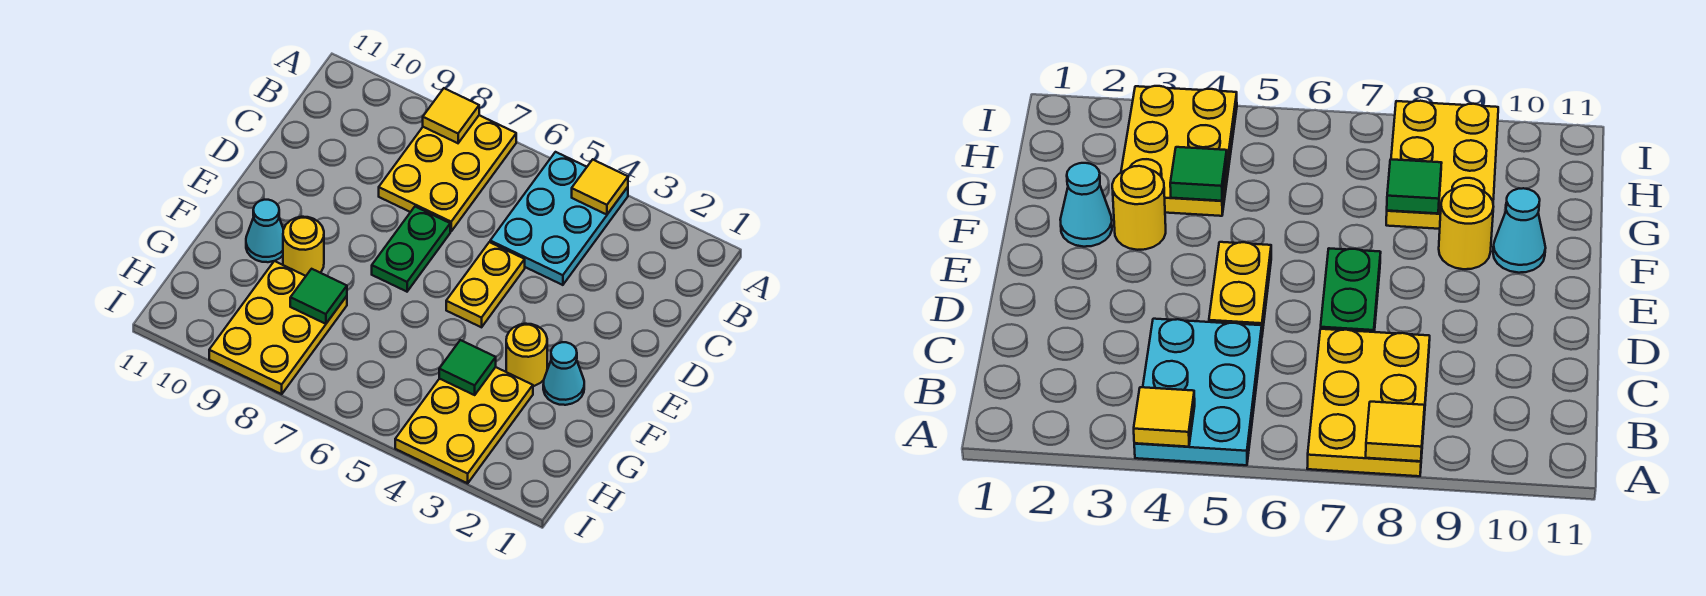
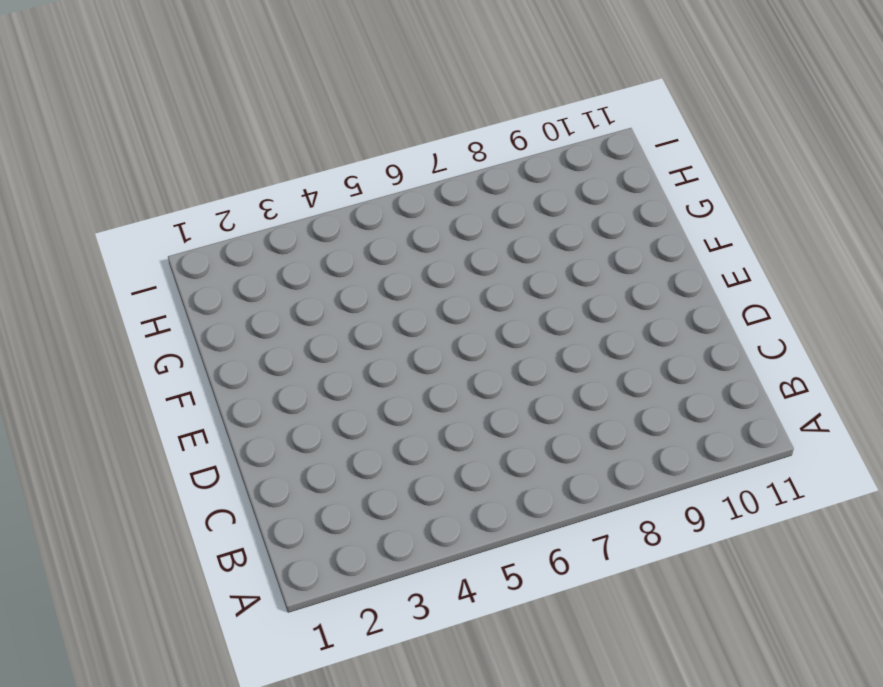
none -> cyan 2x3 plate [490,152,628,285]
none -> yellow 2x3 plate [379,115,516,231]
none -> yellow 1x2 plate [446,242,525,327]

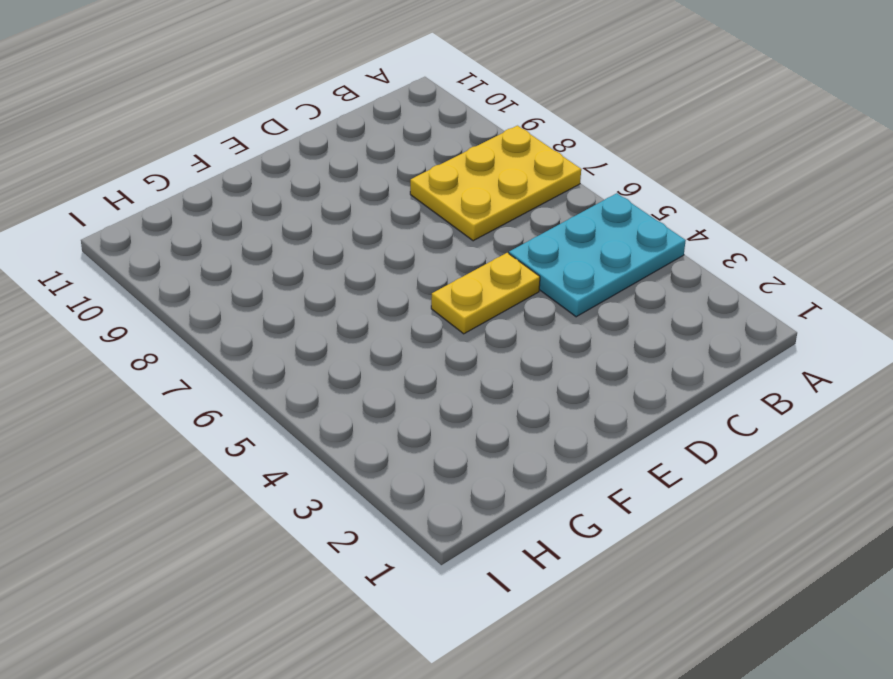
none -> green 1x2 plate [372,207,450,292]
none -> cyan 1x1 cone [543,342,584,405]
none -> yellow 1x1 round brick [506,324,547,386]

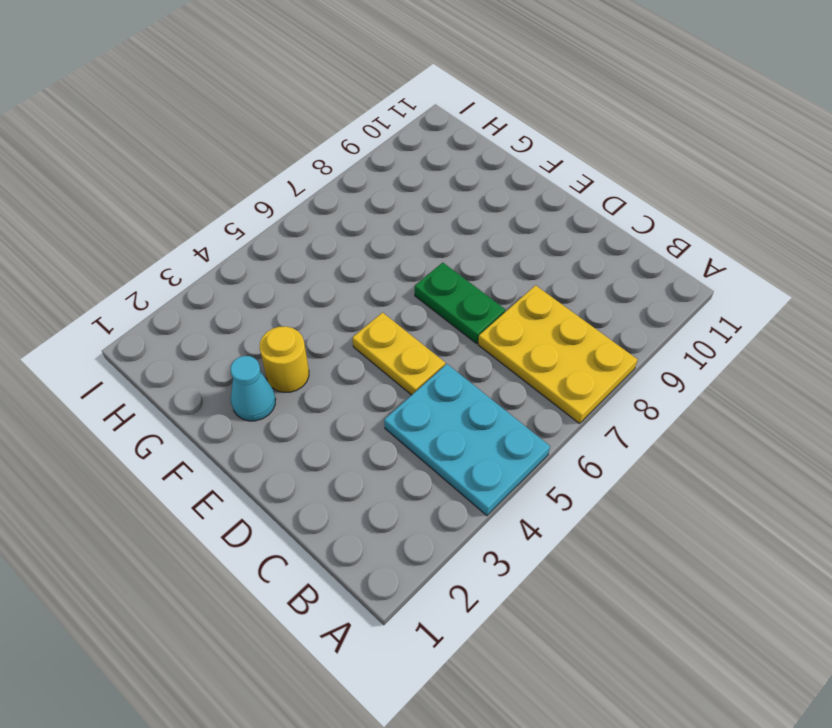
none -> yellow 1x1 round brick [283,217,324,276]
none -> cyan 1x1 cone [246,200,284,262]
none -> yellow 2x3 plate [395,367,533,483]

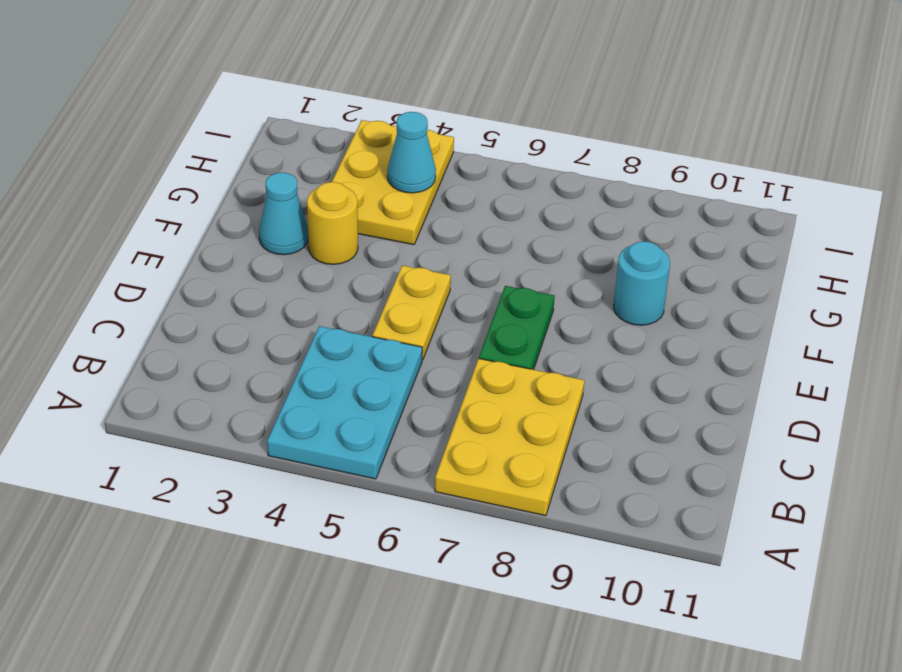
cyan 1x1 round brick [614,241,670,325] -> yellow 1x1 round brick [283,217,324,276]
cyan 1x1 cone [387,112,436,193] -> cyan 1x1 cone moved to [246,200,284,262]
none -> yellow 2x3 plate [209,261,347,394]
none -> yellow 1x1 tile [572,160,628,215]
none -> yellow 1x1 tile [423,88,479,143]

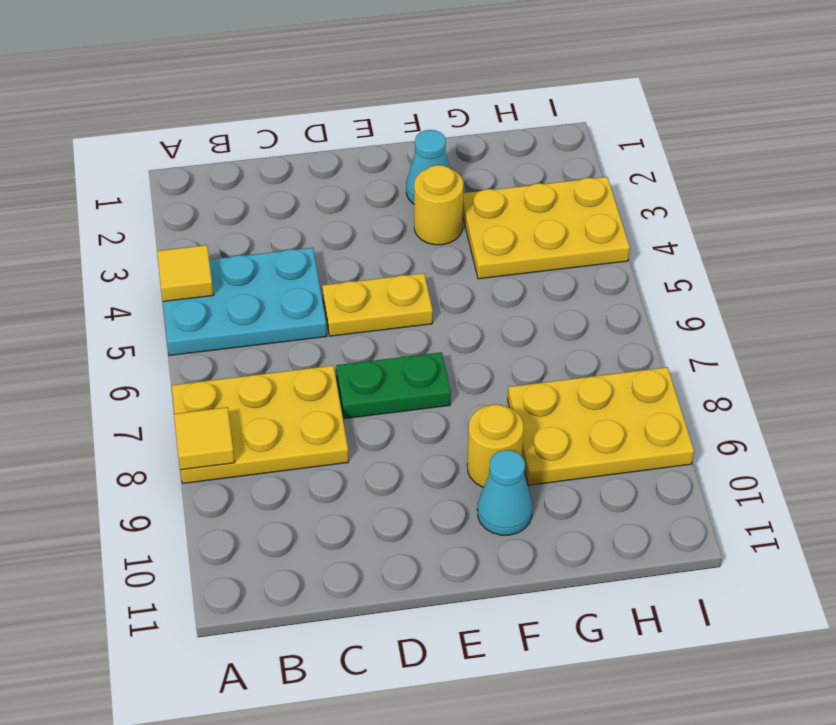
none -> green 1x1 tile [439,340,496,395]
none -> green 1x1 tile [290,269,347,324]

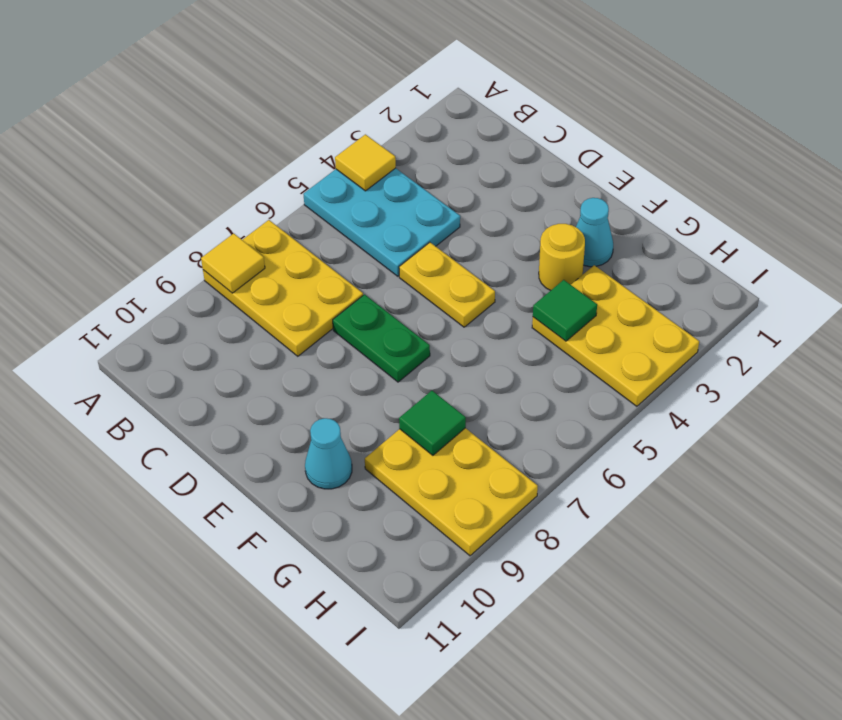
none -> yellow 1x1 round brick [283,217,324,276]

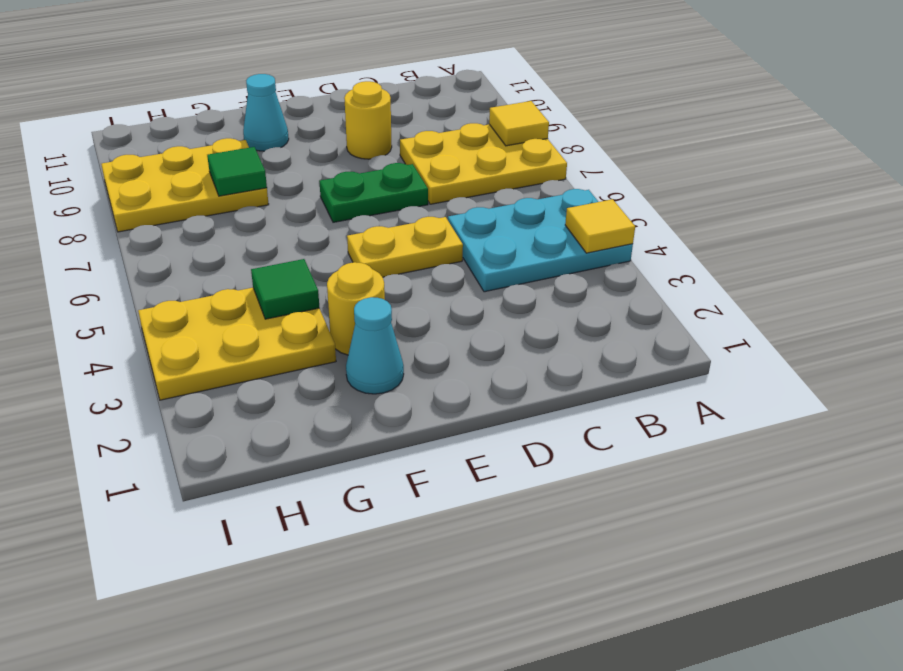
yellow 1x1 round brick [344,81,392,159] -> yellow 1x1 round brick moved to [283,217,324,276]

